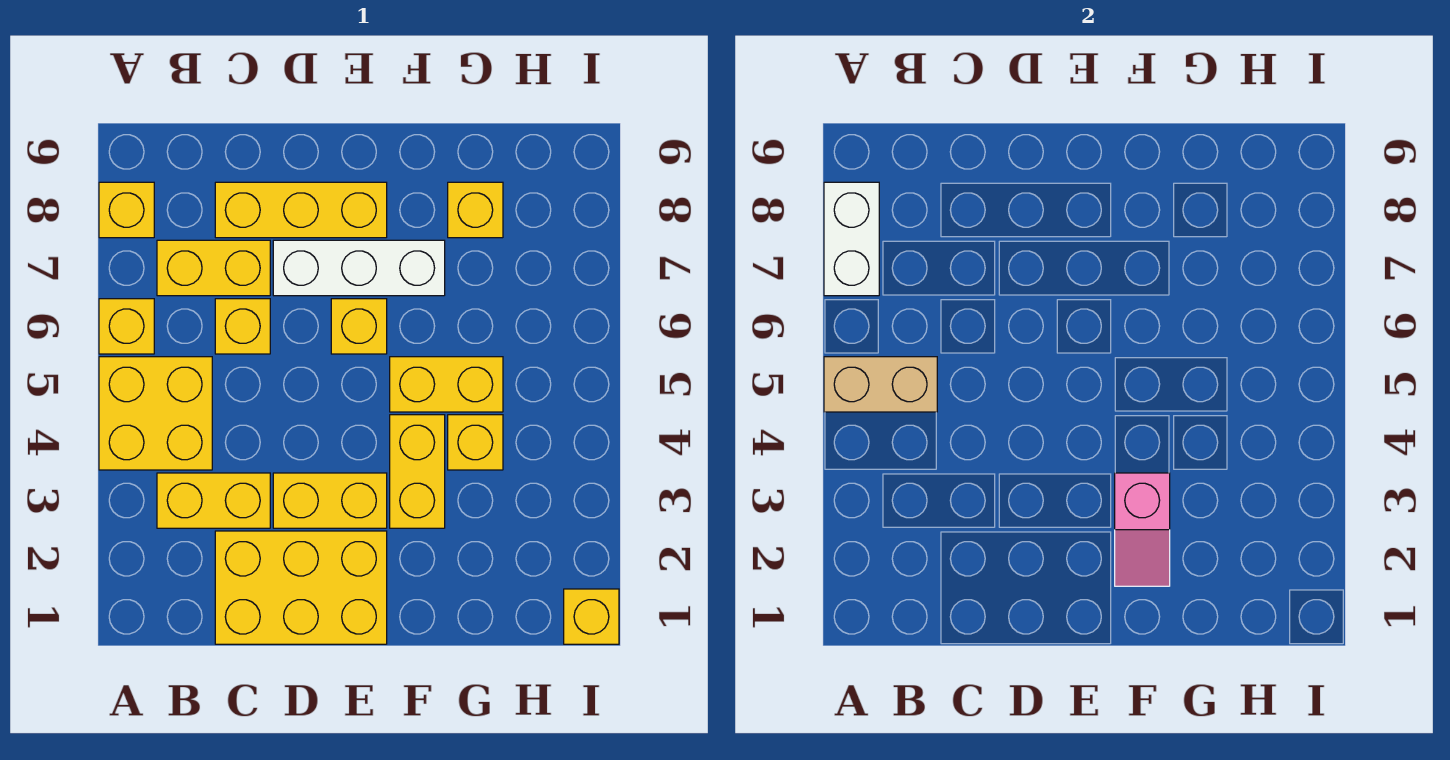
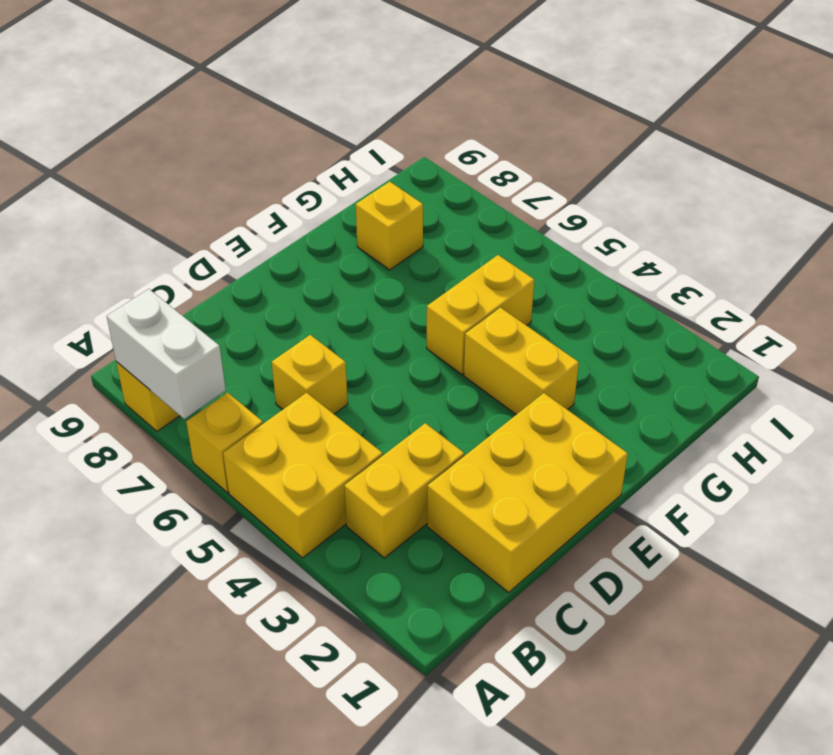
none -> yellow 1x2 brick [157,240,270,296]
none -> yellow 1x3 brick [215,182,387,238]
none -> yellow 1x2 brick [273,473,387,528]

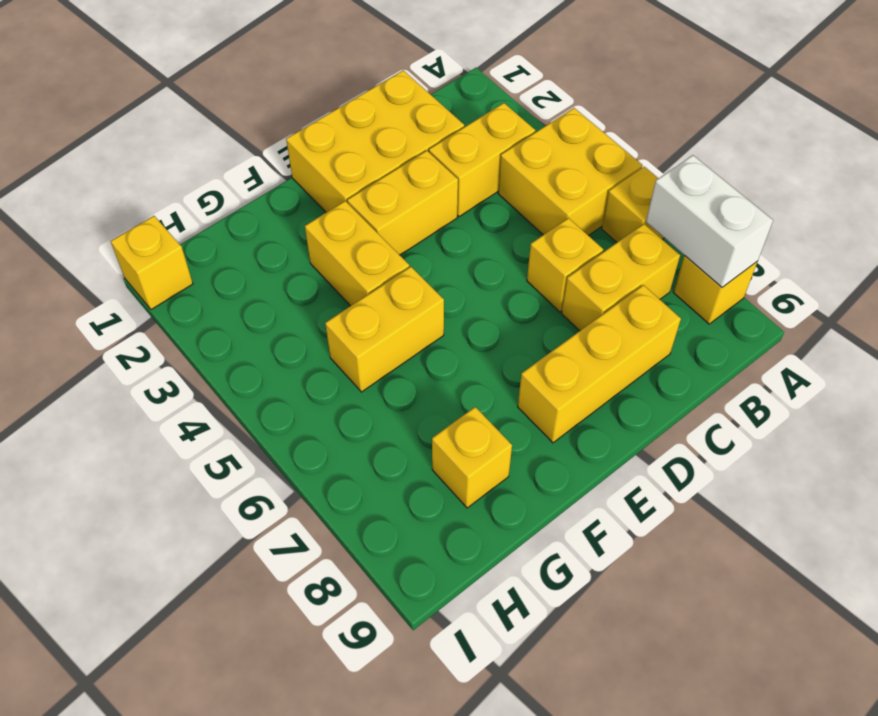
none -> white 1x3 brick [273,240,445,296]
none -> yellow 1x1 brick [331,299,387,354]
none -> yellow 1x1 brick [448,415,503,470]

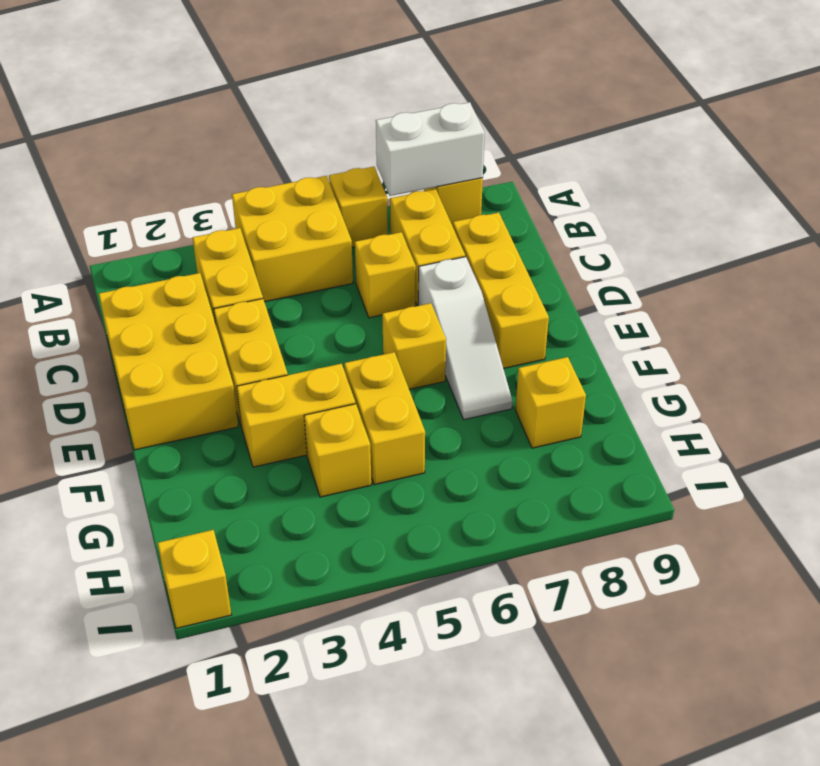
white 1x3 slope [418,257,513,420] -> white 1x3 brick [273,240,445,296]
none -> tan 1x2 brick [824,357,937,412]
none -> pink 1x2 slope [1115,473,1170,586]

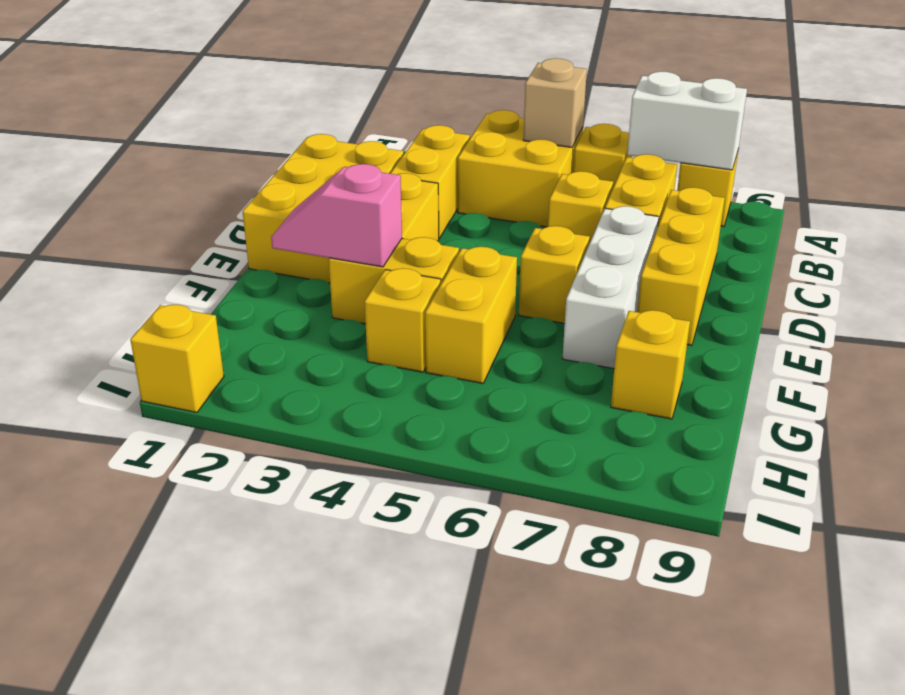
tan 1x1 brick [523,58,587,147] -> tan 1x2 brick [824,357,937,412]

